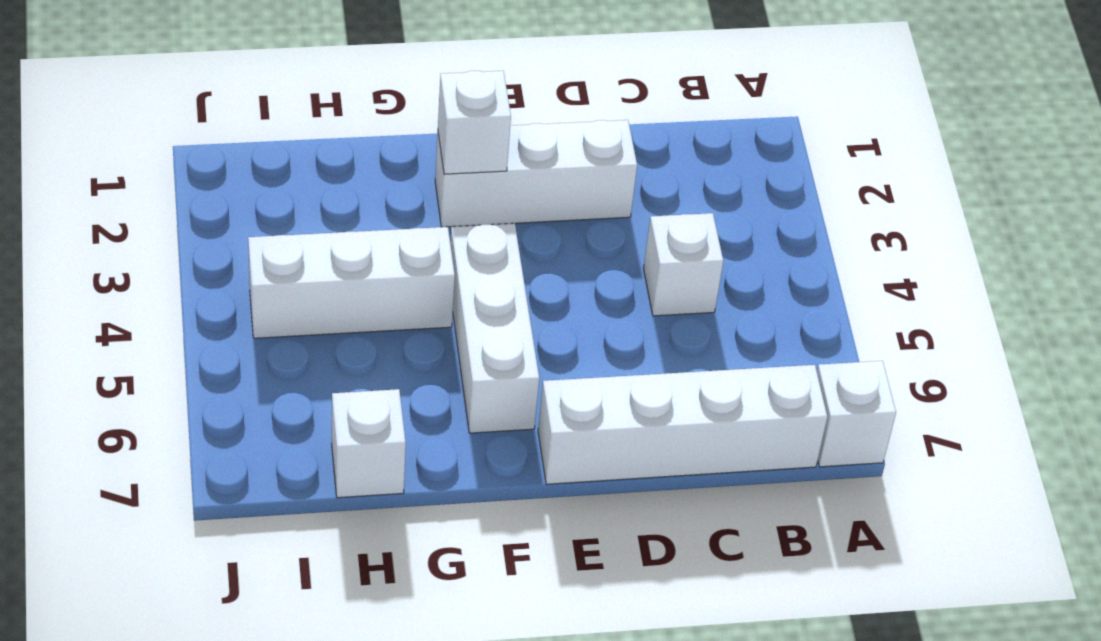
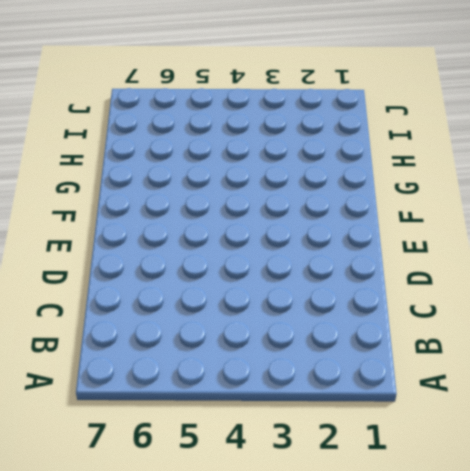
none -> white 1x1 brick [817,361,896,467]
none -> white 1x4 brick [538,365,827,484]

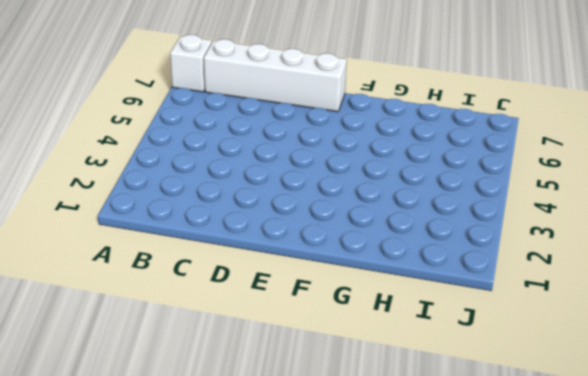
none -> white 1x1 brick [644,213,723,316]
none -> white 1x3 brick [435,120,637,227]

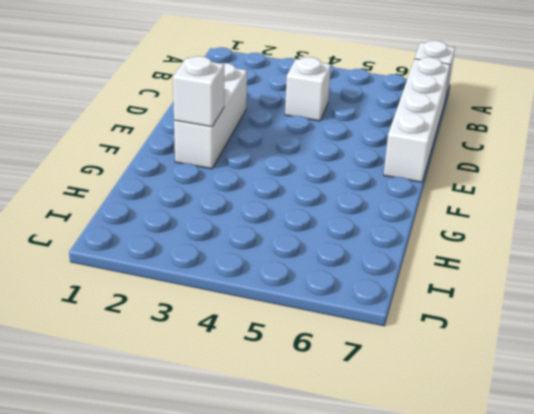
none -> white 1x3 brick [450,223,539,433]
none -> white 1x3 brick [248,227,455,338]

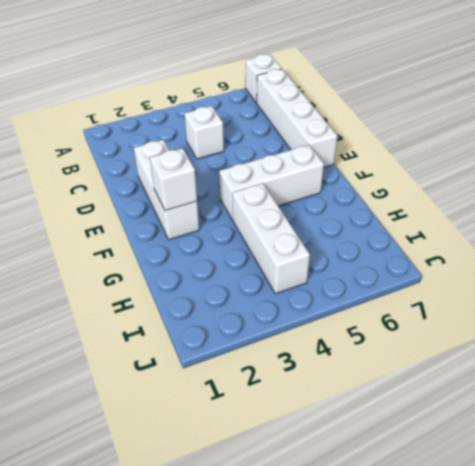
none -> white 1x1 brick [332,389,406,498]

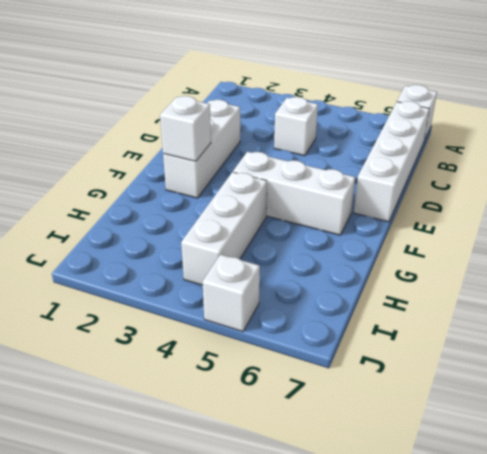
white 1x1 brick [203,254,260,332] -> white 1x1 brick moved to [332,389,406,498]

